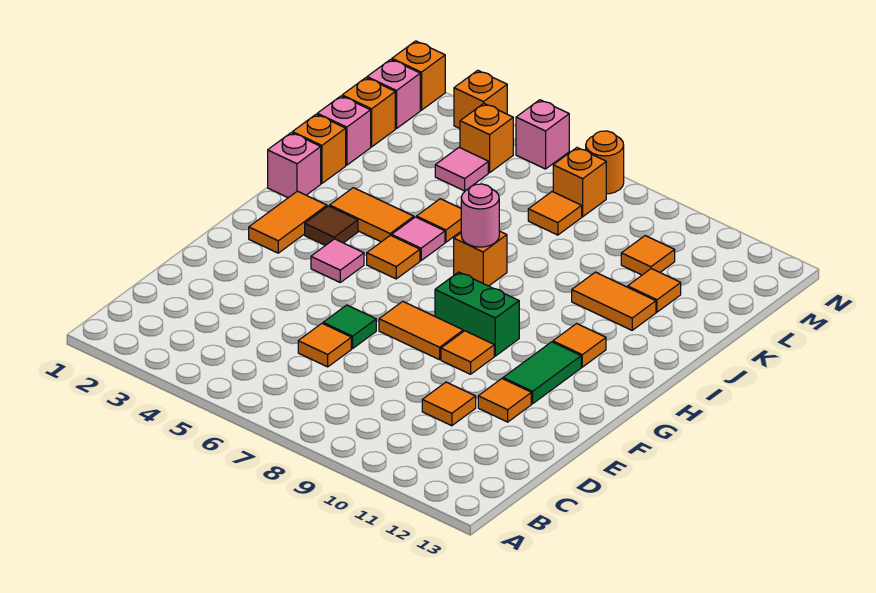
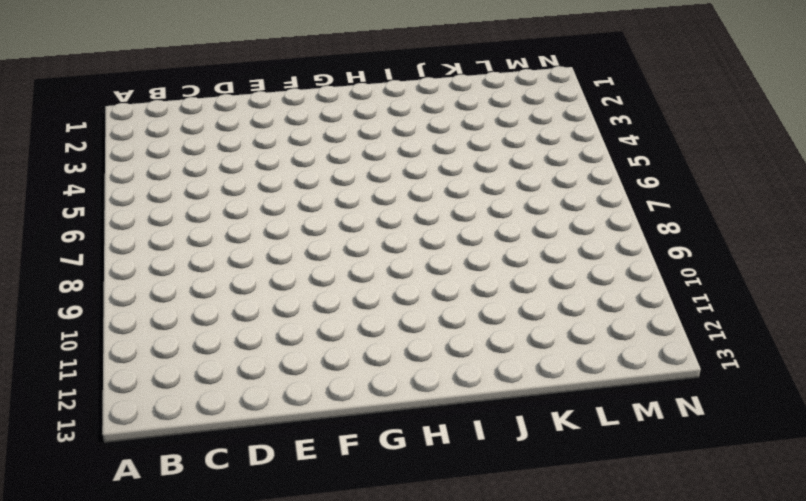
none -> orange 1x1 tile [298,323,351,367]
none -> orange 1x1 tile [422,382,476,426]
none -> green 1x1 tile [323,305,376,349]
none -> orange 1x1 tile [478,379,531,422]

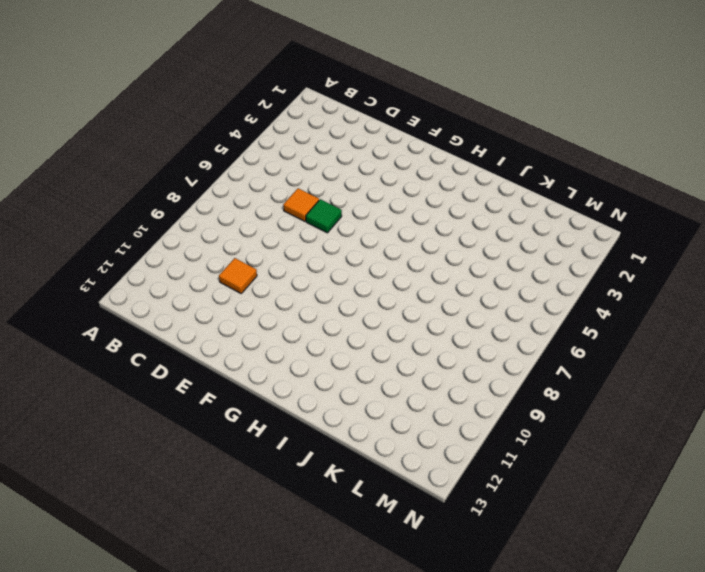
none -> orange 1x1 tile [478,379,531,422]
none -> orange 1x2 tile [379,301,463,360]
none -> orange 1x1 tile [441,331,494,374]
none -> green 1x2 tile [503,342,581,404]

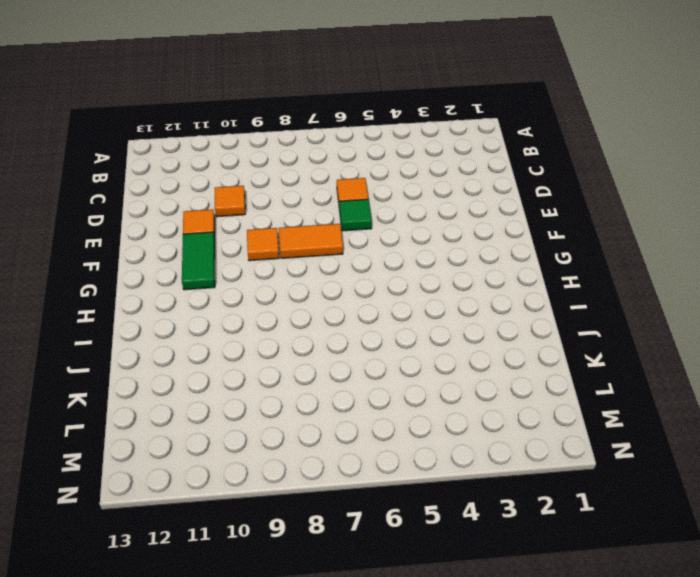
none -> orange 1x2 tile [249,191,327,253]
none -> pink 1x1 tile [311,239,364,282]
none -> green 1x2 brick [435,272,519,356]
none -> brown 1x1 tile [305,206,358,246]

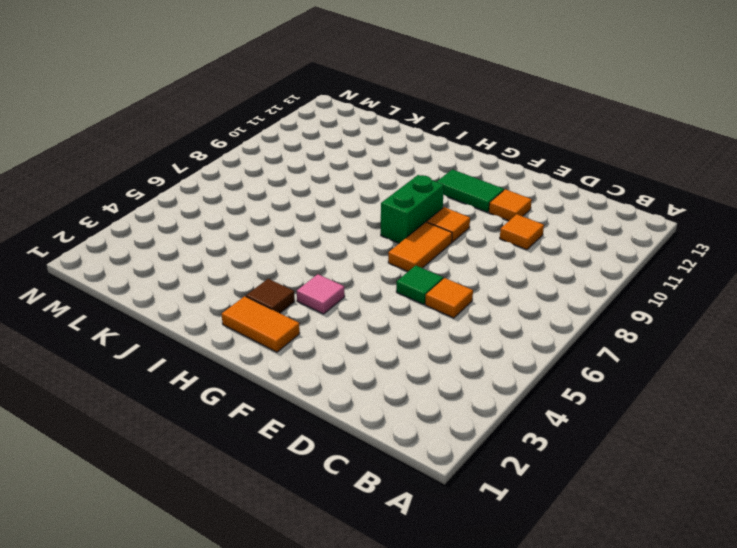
none -> orange 1x1 tile [367,235,420,279]
none -> orange 1x1 tile [553,324,606,367]
none -> pink 1x1 brick [268,133,321,198]
none -> orange 1x2 tile [330,188,414,242]

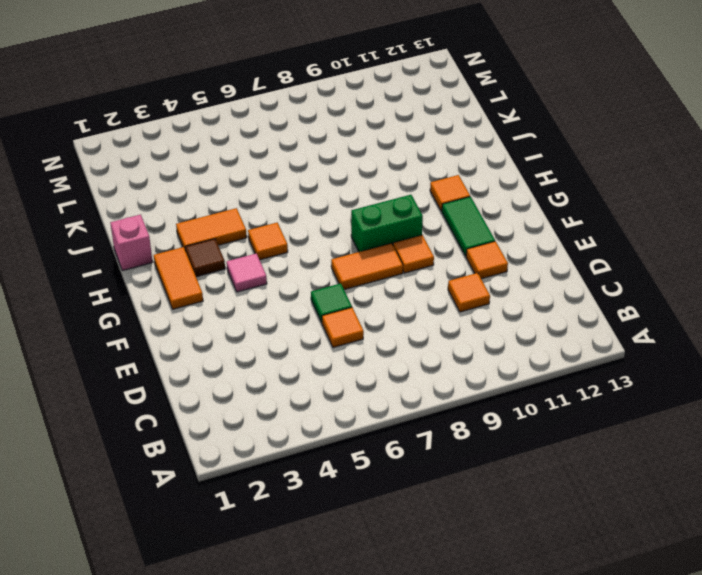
none -> pink 1x1 tile [392,217,445,260]
none -> orange 1x1 brick [454,231,507,286]
none -> orange 1x1 brick [292,114,346,183]
none -> orange 1x1 tile [417,199,461,242]

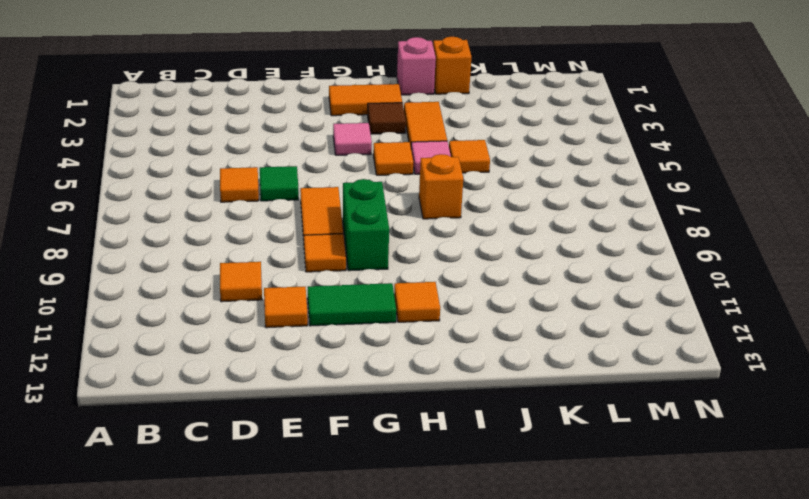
none -> orange 1x2 tile [572,272,656,330]
none -> pink 1x1 brick [317,96,371,165]
none -> orange 1x1 tile [628,269,681,312]
none -> orange 1x1 brick [342,78,395,147]

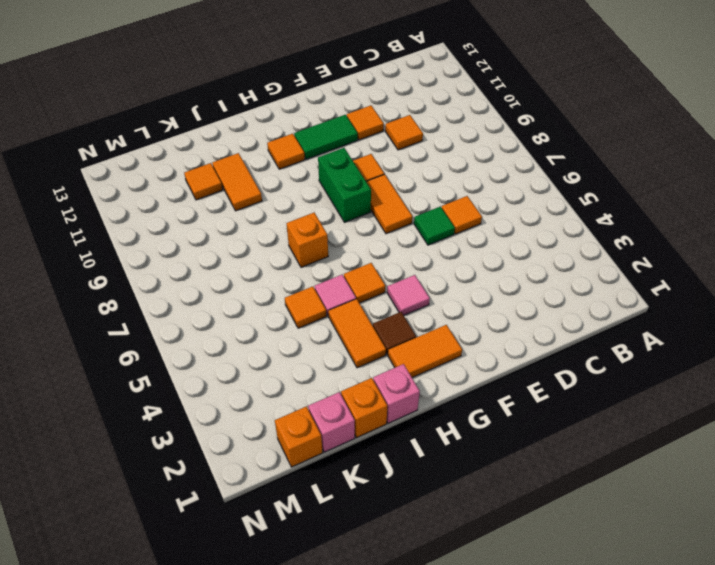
none -> pink 1x1 tile [435,148,488,191]
none -> orange 1x1 tile [528,192,582,235]
none -> orange 1x1 tile [621,236,675,275]
none -> pink 1x1 brick [367,59,420,129]

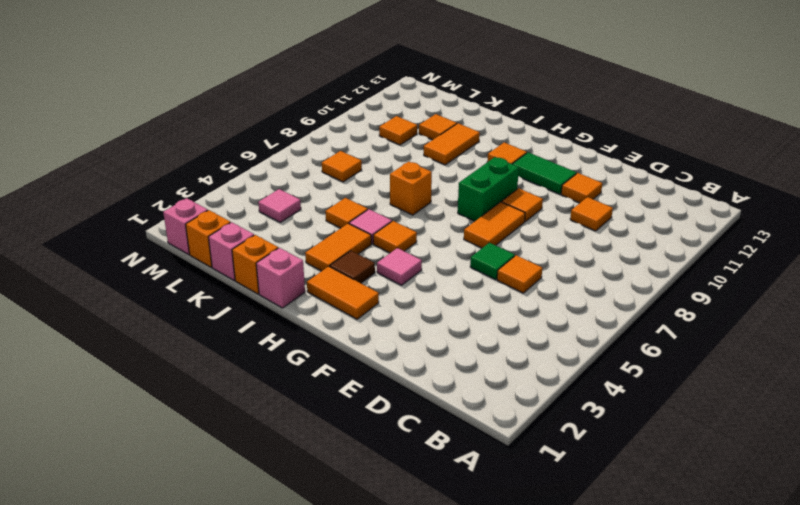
none -> orange 1x1 brick [460,104,513,173]
none -> orange 1x1 brick [553,148,606,217]
none -> orange 1x1 brick [392,41,445,110]
none -> orange 1x1 brick [454,70,507,128]

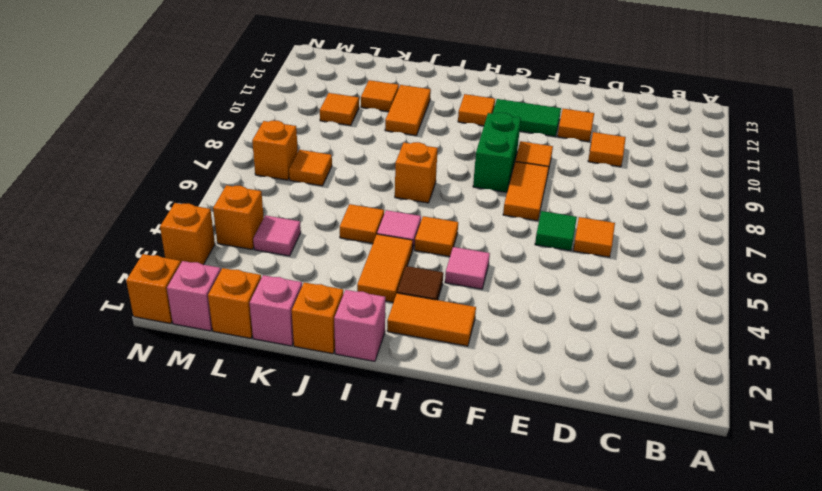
none -> pink 1x1 brick [516,100,569,169]
none -> orange 1x1 round brick [586,131,624,194]
none -> pink 1x1 round brick [461,184,499,247]

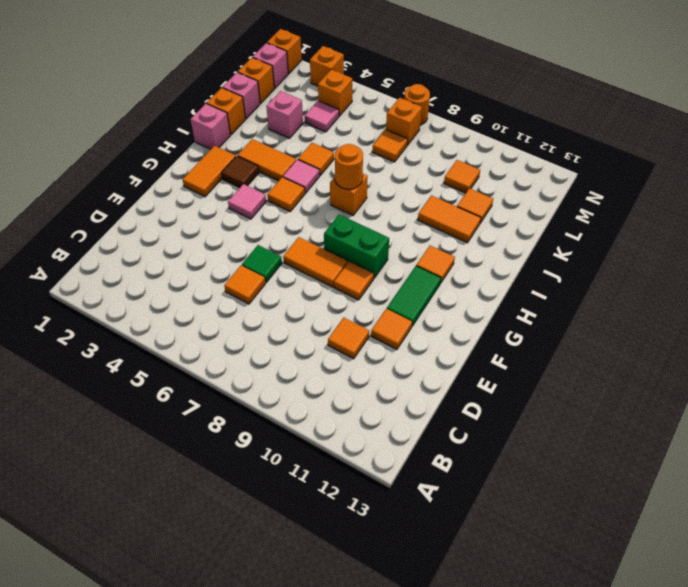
orange 1x1 round brick [335,144,363,189] -> pink 1x1 round brick [461,184,499,247]
pink 1x1 brick [266,91,303,138] -> pink 1x1 brick moved to [516,100,569,169]

